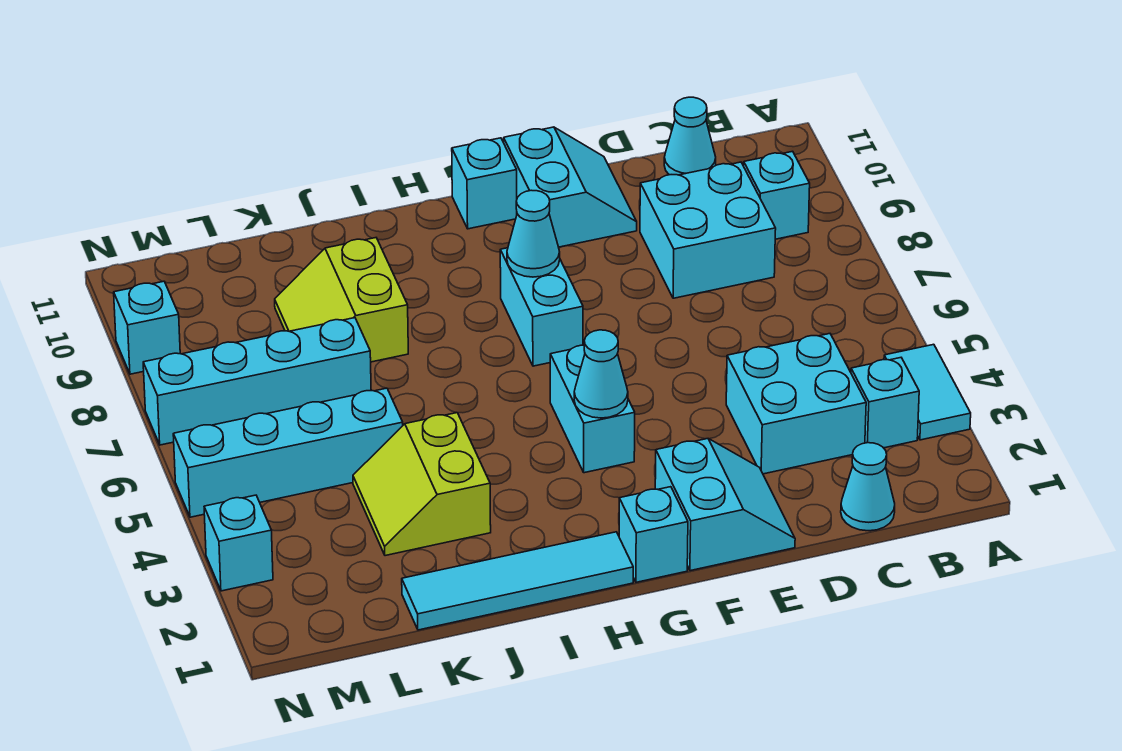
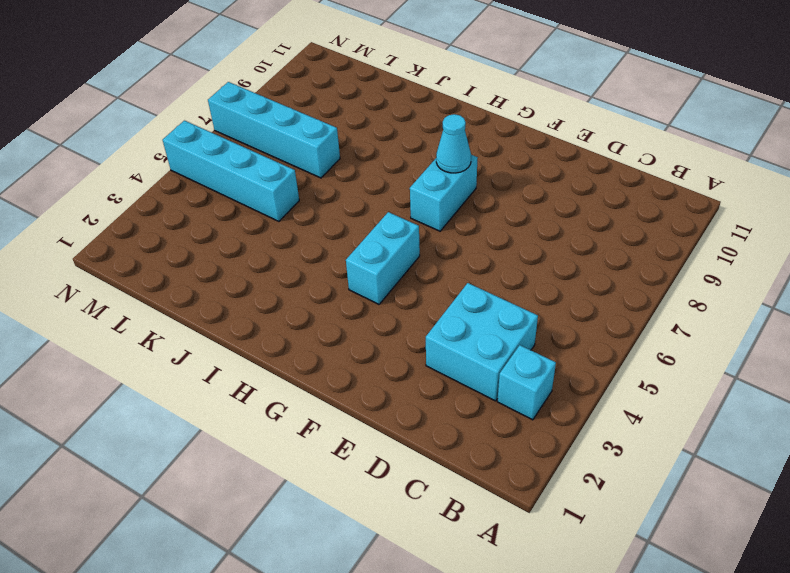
none -> cyan 1x2 tile [884,344,971,440]
none -> cyan 1x1 brick [744,151,810,239]
none -> cyan 1x1 cone [841,443,895,531]

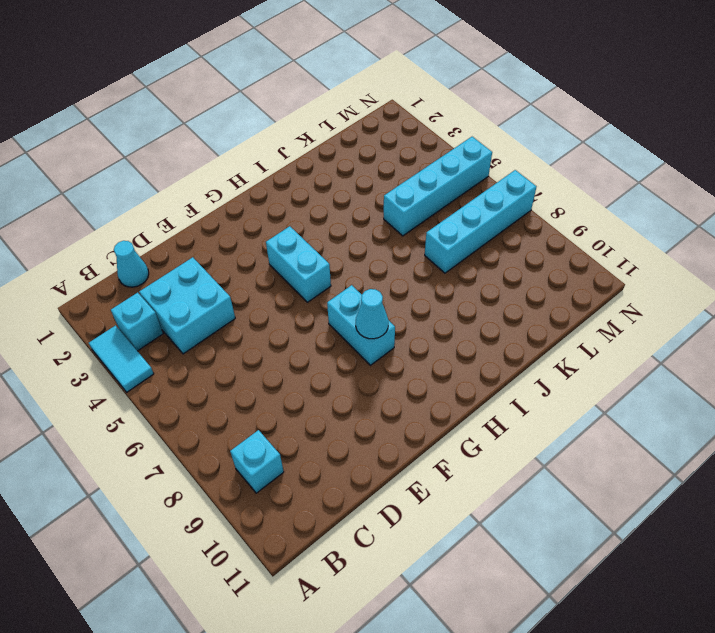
none -> cyan 2x2 brick [640,162,776,298]
none -> cyan 1x1 cone [664,97,716,175]
none -> cyan 2x2 slope [655,439,795,571]

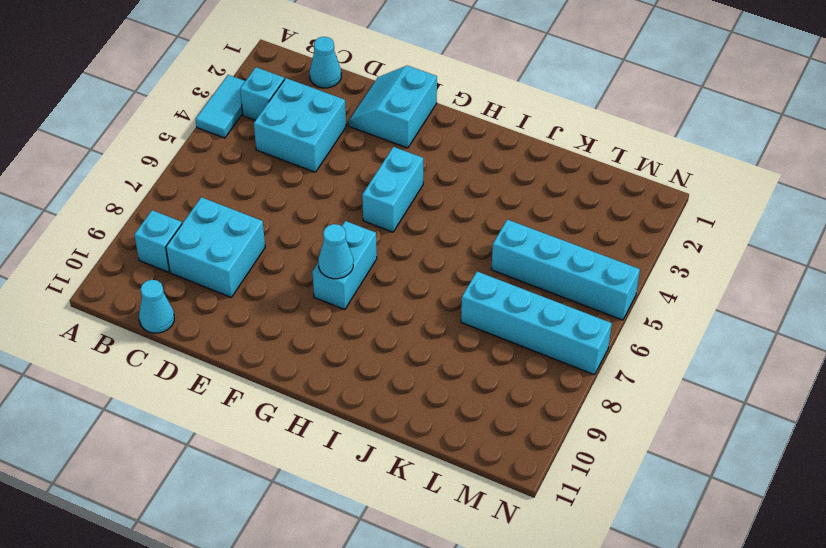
none -> cyan 2x2 slope [504,127,637,247]
none -> cyan 1x1 brick [619,487,688,582]
none -> cyan 1x1 brick [452,138,517,229]

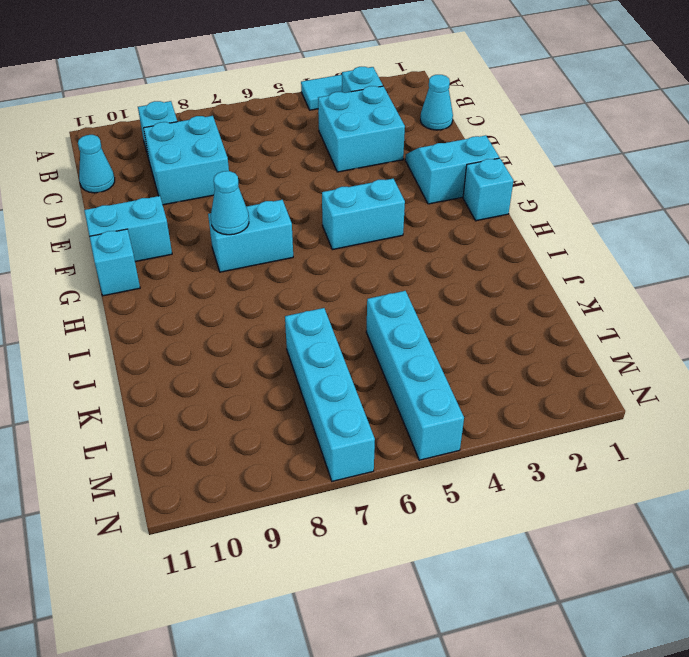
none -> cyan 1x4 tile [402,532,633,630]
none -> lime 2x2 slope [353,413,491,556]
none -> lime 2x2 slope [275,238,408,362]

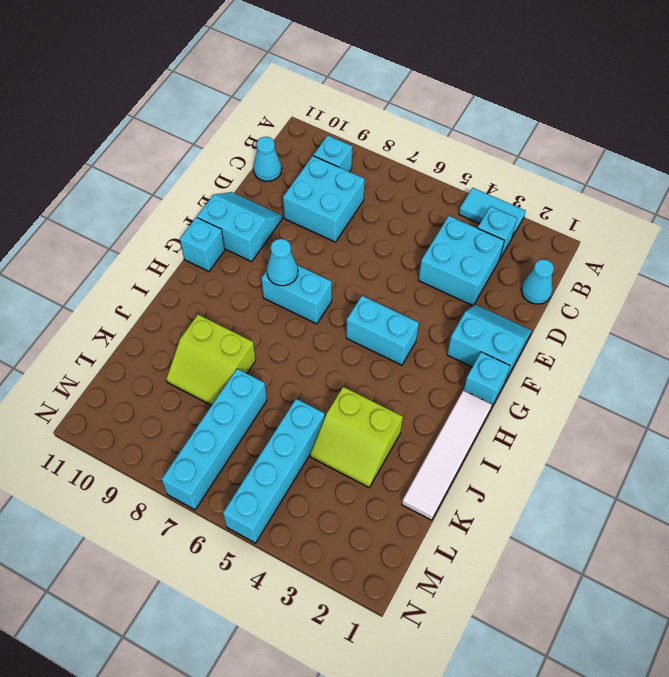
white 1x4 tile [402,390,492,520] -> cyan 1x4 tile [402,532,633,630]
none -> cyan 1x1 brick [204,495,273,591]
none -> cyan 1x1 brick [114,281,180,374]
none -> cyan 1x1 cone [574,330,628,418]

